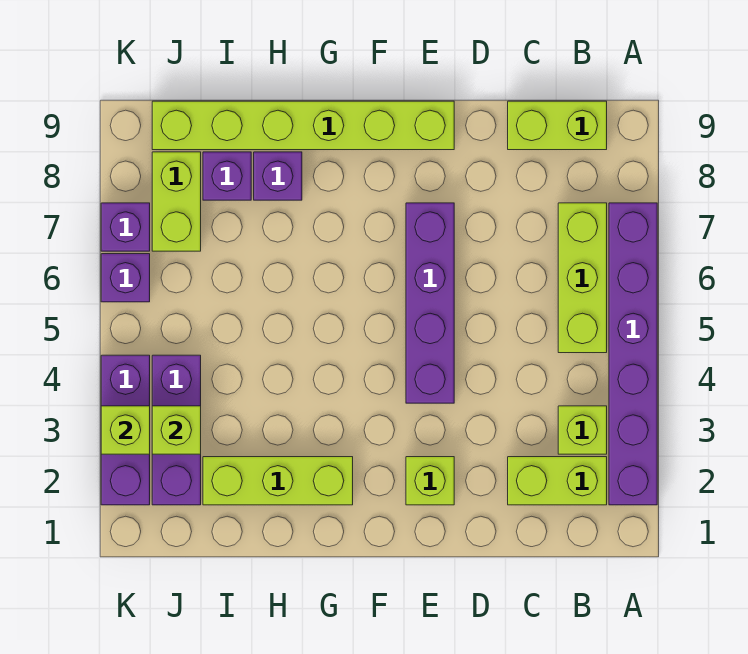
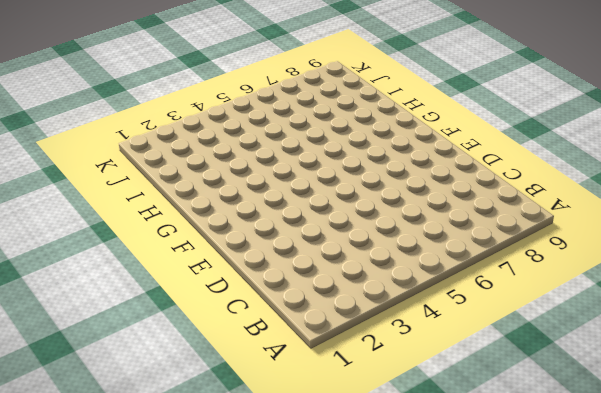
none -> purple 1x6 brick [609,203,657,505]
none -> lime 1x2 brick [508,457,607,505]
none -> lime 1x1 brick [558,406,607,454]

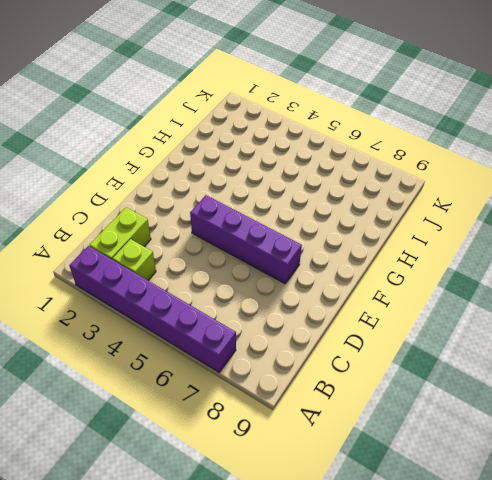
none -> lime 1x3 brick [558,203,607,353]
none -> lime 1x2 brick [508,101,607,150]
none -> lime 1x1 brick [406,457,454,505]

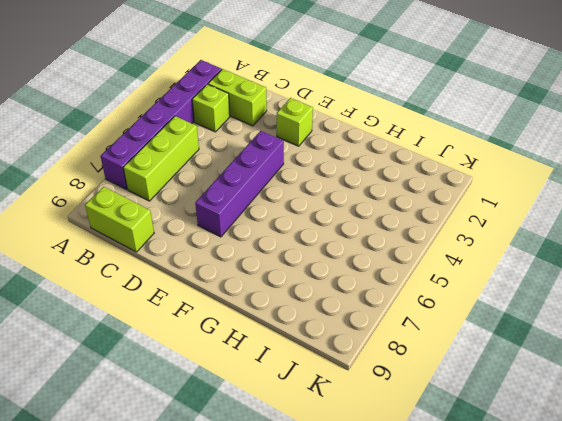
none -> lime 1x6 brick [152,101,454,150]
none -> lime 1x3 brick [203,457,353,505]
none -> purple 1x1 brick [254,152,302,200]

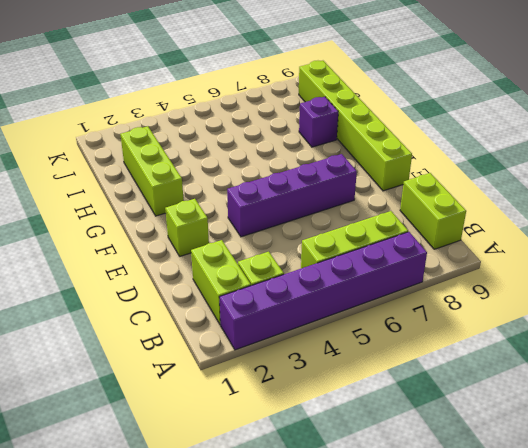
none -> purple 1x1 brick [203,152,251,200]
none -> purple 1x3 brick [152,355,201,505]
none -> lime 1x2 brick [152,152,201,251]

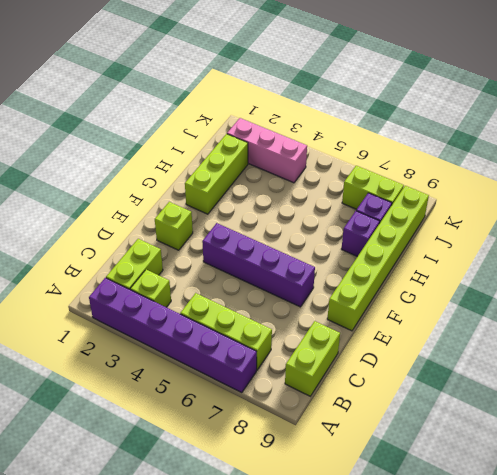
pink 1x3 brick [227,118,307,183] -> purple 1x3 brick [152,355,201,505]
none -> purple 1x3 brick [101,355,150,505]
none -> purple 1x1 brick [101,254,150,302]
none -> purple 1x1 brick [101,203,150,251]

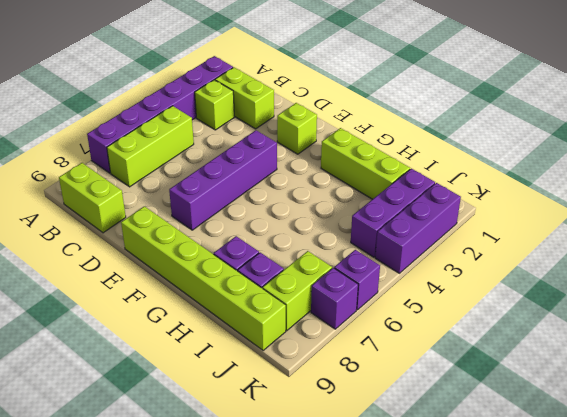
none -> lime 1x1 brick [152,406,201,454]
none -> lime 1x1 brick [101,406,150,454]

